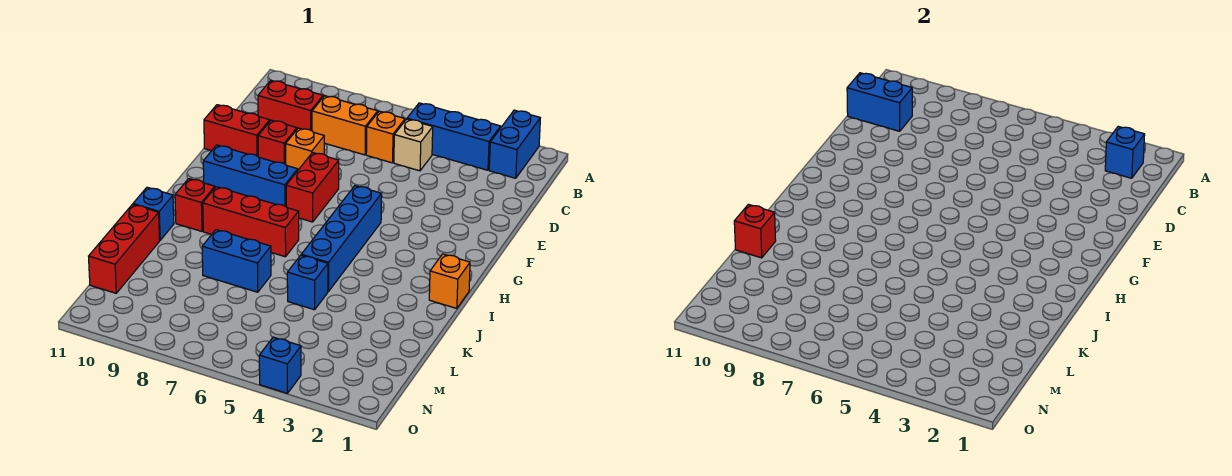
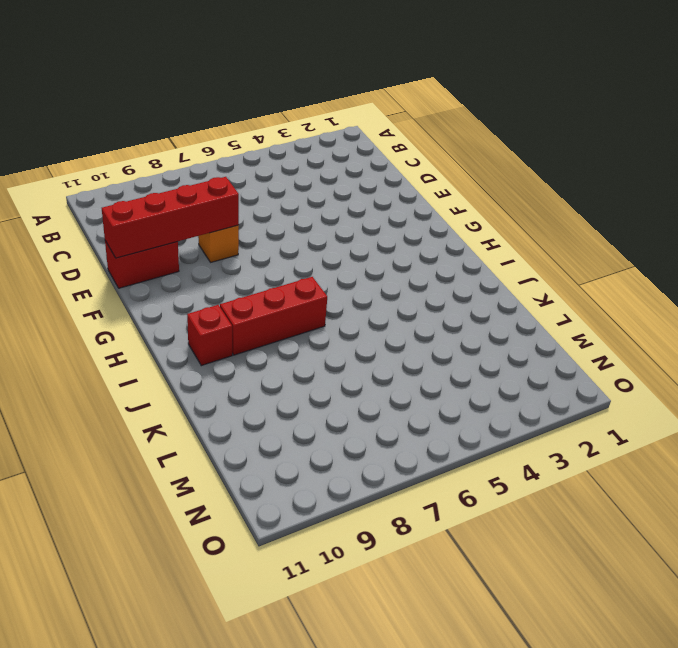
red 1x4 brick [102,177,239,258] -> none
none -> blue 1x2 brick [489,110,540,178]
none -> blue 1x3 brick [407,103,501,170]
none -> tan 1x1 brick [394,119,433,171]

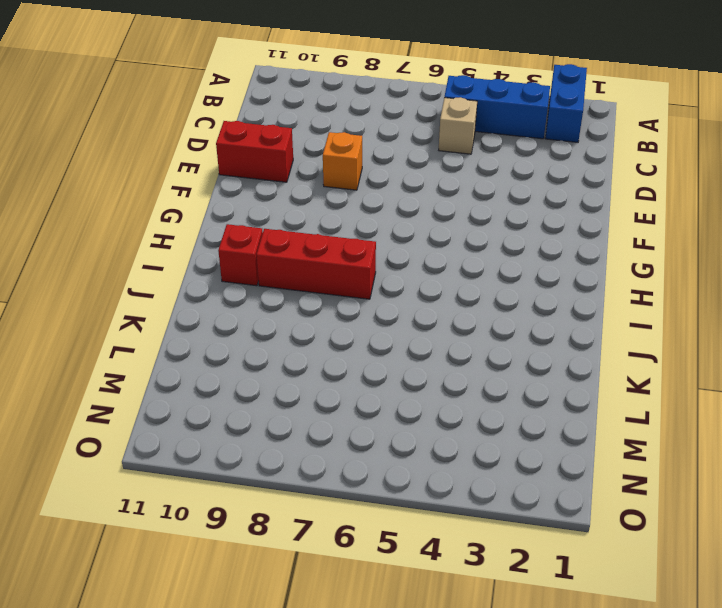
none -> orange 1x1 brick [366,111,405,163]
none -> orange 1x2 brick [312,96,378,155]
none -> red 1x2 brick [258,80,323,131]

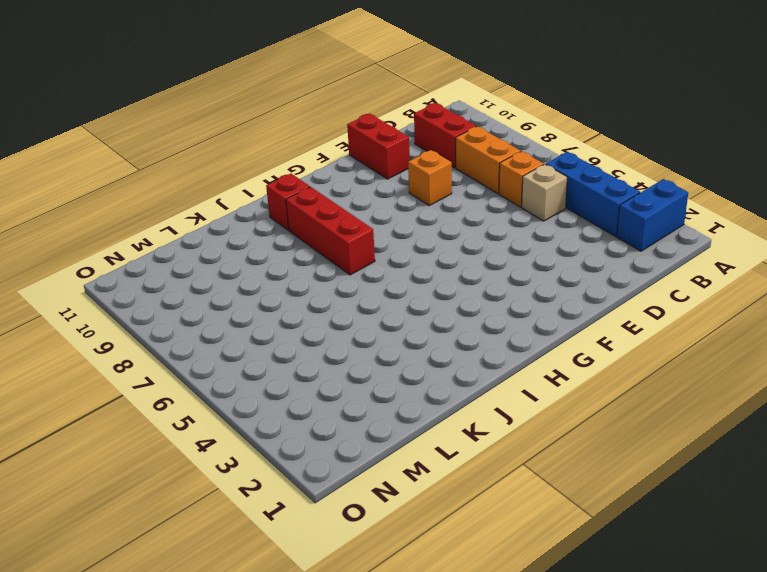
none -> red 1x1 brick [258,120,297,164]
none -> red 1x2 brick [286,153,339,222]
none -> blue 1x4 brick [301,186,382,291]

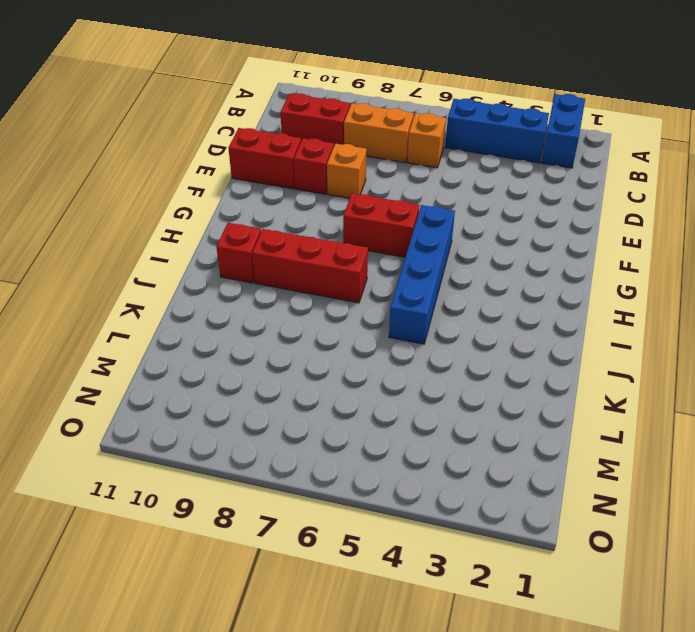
red 1x2 brick [343,193,420,257] -> red 1x2 brick turned to [286,153,339,222]
none -> tan 1x1 brick [394,119,433,171]
none -> blue 1x3 brick [203,145,298,206]
none -> orange 1x1 brick [429,254,470,308]

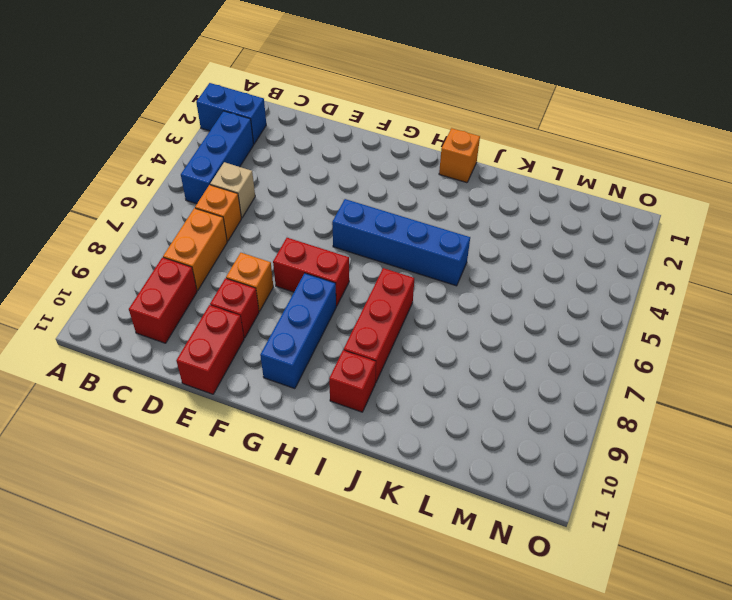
none -> blue 1x1 brick [133,187,174,240]
none -> blue 1x1 brick [287,255,328,310]
none -> blue 1x2 brick [202,230,271,292]

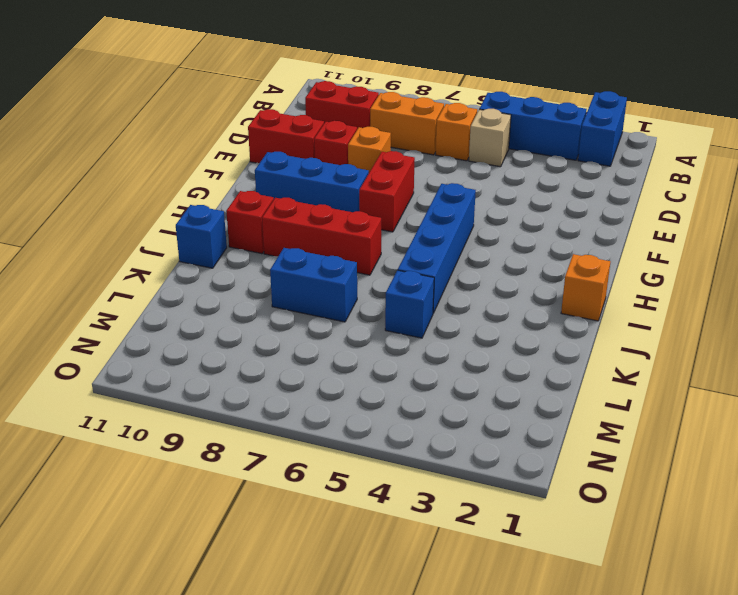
none -> red 1x3 brick [89,204,160,293]
none -> blue 1x1 brick [259,337,301,393]
none -> blue 1x1 brick [1105,126,1145,178]

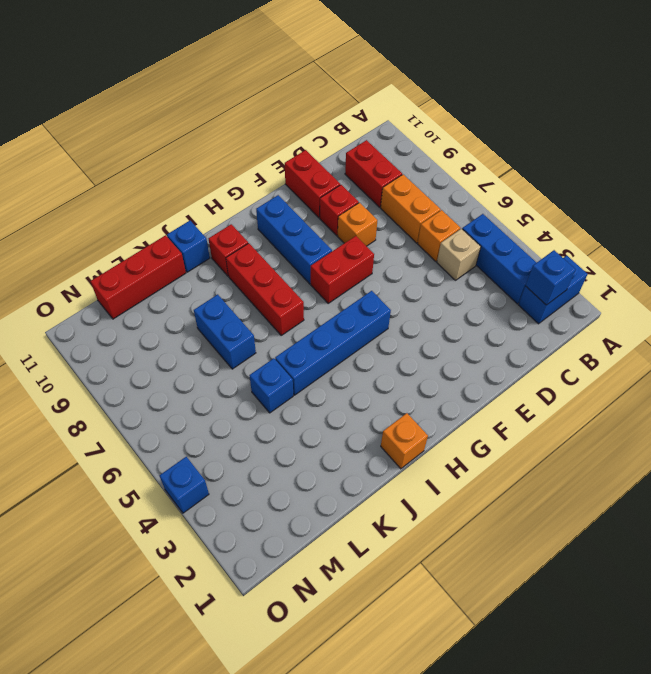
none -> blue 1x2 brick [847,73,912,131]
none -> red 1x1 brick [734,204,776,258]

